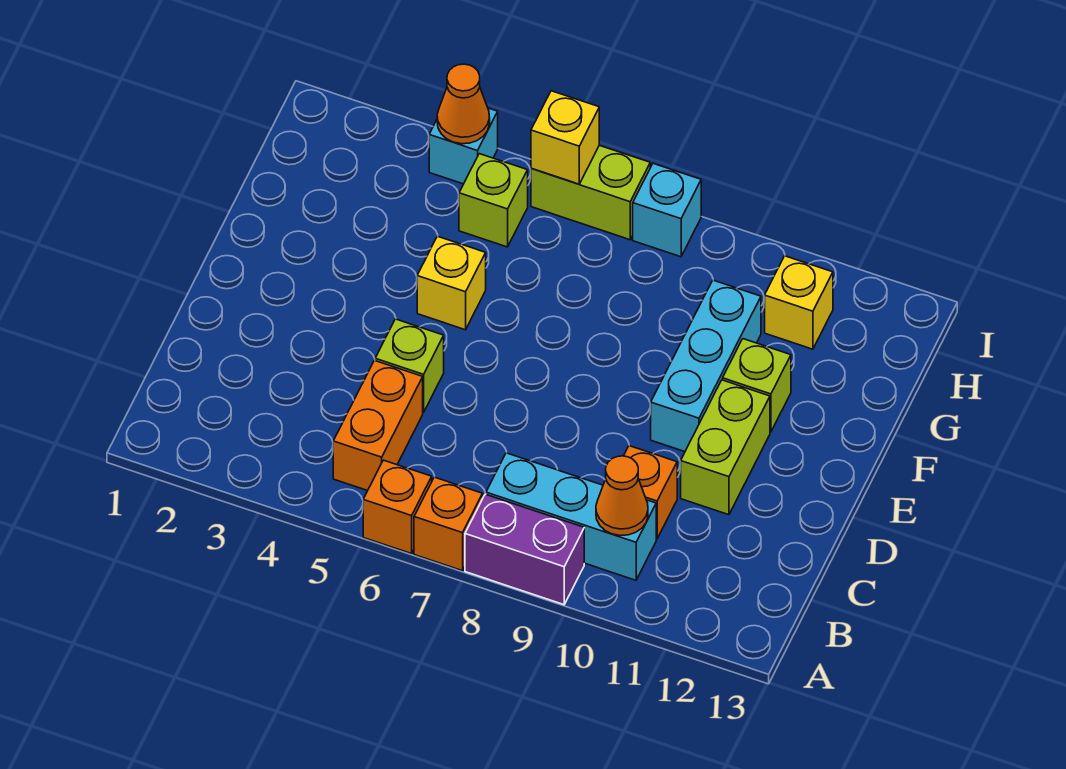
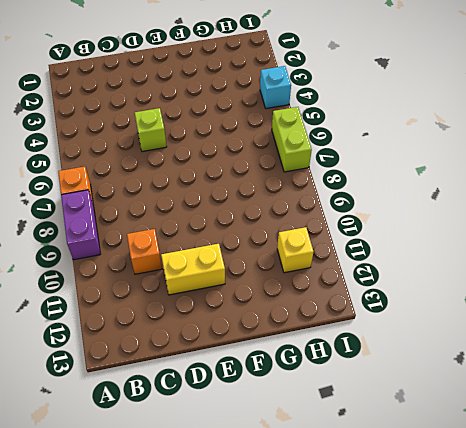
yellow 1x2 brick [161,244,225,295] -> lime 1x2 brick [681,380,770,515]
none -> orange 1x1 brick [363,460,432,554]
none -> orange 1x2 brick [333,360,423,491]
none -> cyan 1x3 brick [486,453,656,580]

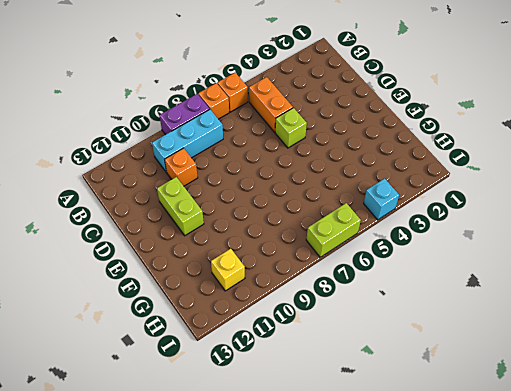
none -> cyan 1x3 brick [651,280,761,452]
none -> yellow 1x1 brick [417,236,486,330]
none -> lime 1x1 brick [723,339,791,432]

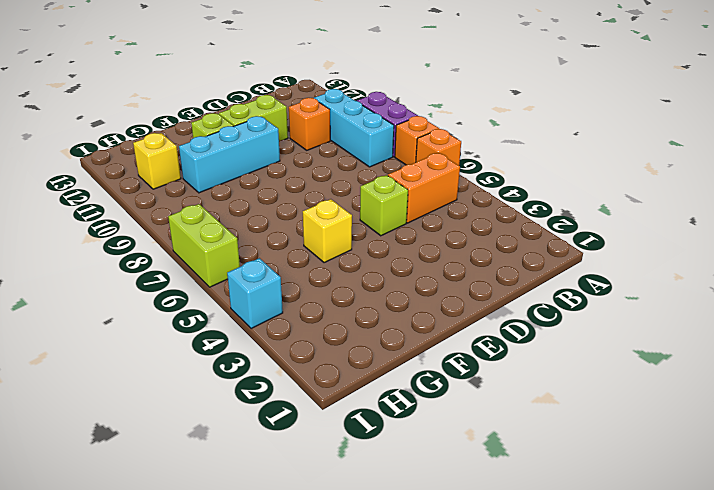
none -> lime 1x1 brick [459,154,528,247]
none -> cyan 1x1 brick [633,163,701,257]
none -> orange 1x1 cone [596,456,648,536]

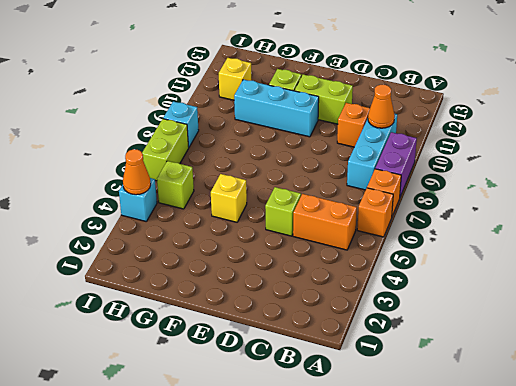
none -> yellow 1x1 brick [531,91,599,184]

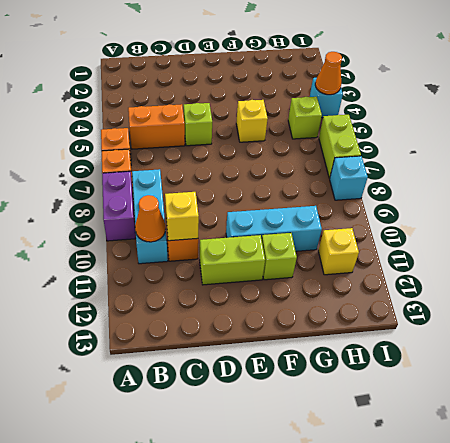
yellow 1x1 brick [165,192,199,241] -> yellow 1x1 brick moved to [531,91,599,184]

